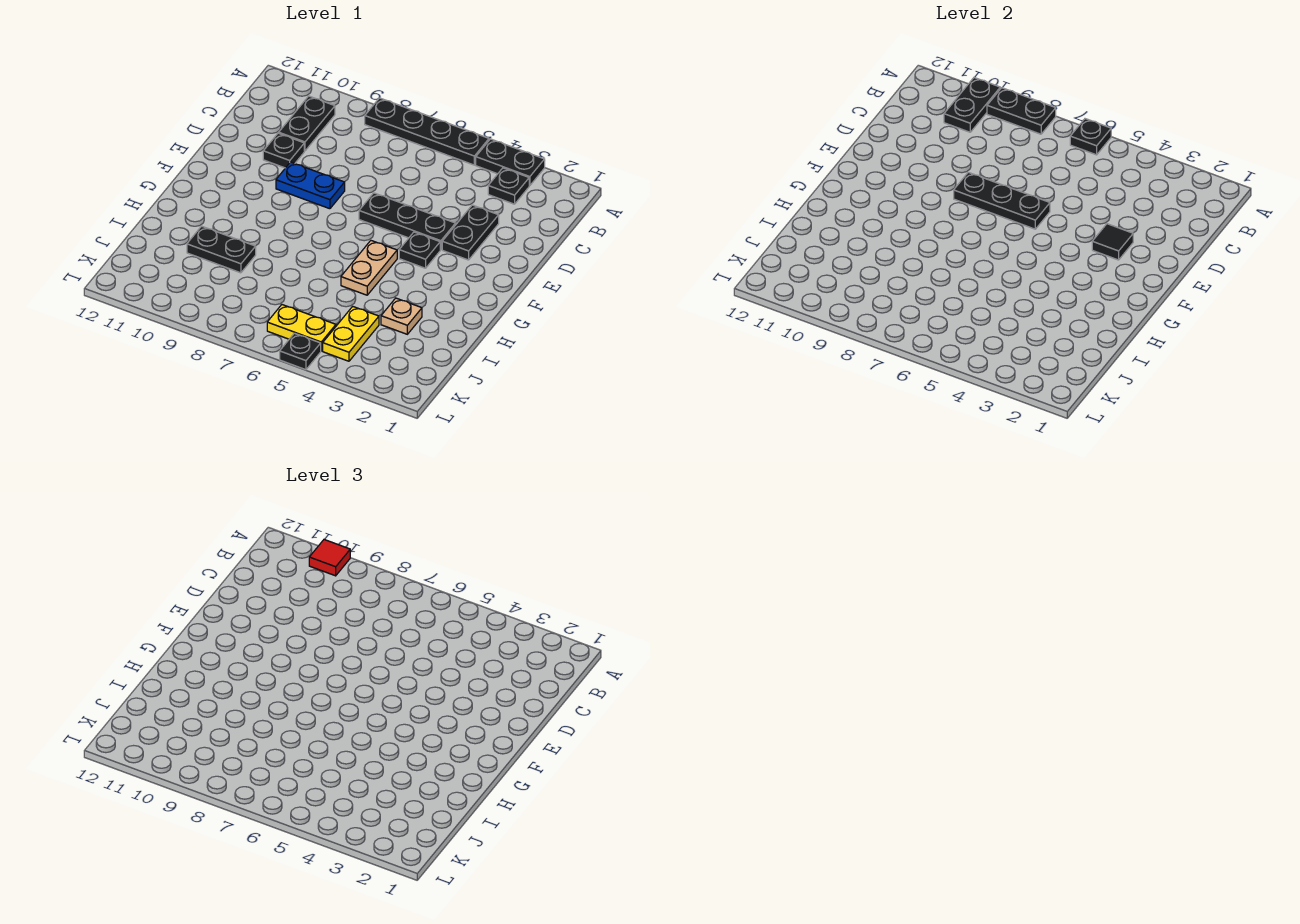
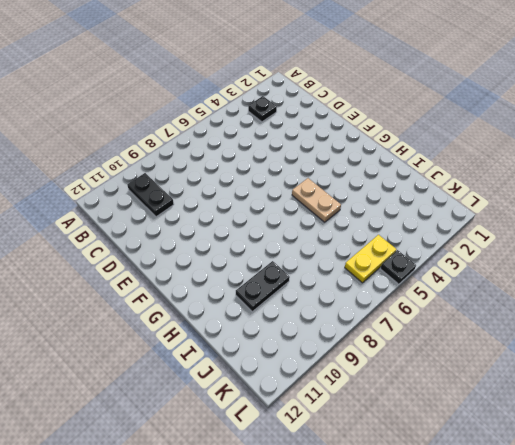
none -> black 1x2 plate [476,139,545,186]
none -> black 1x4 plate [365,98,489,165]
none -> black 1x2 plate [442,205,499,260]

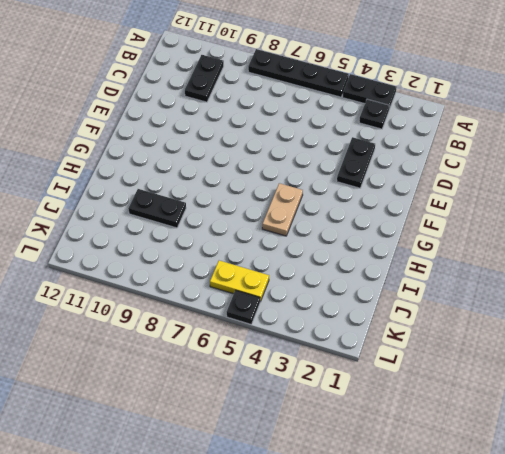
none -> black 1x1 plate [263,133,304,168]
none -> black 1x3 plate [359,193,456,250]
none -> blue 1x2 plate [276,162,345,209]

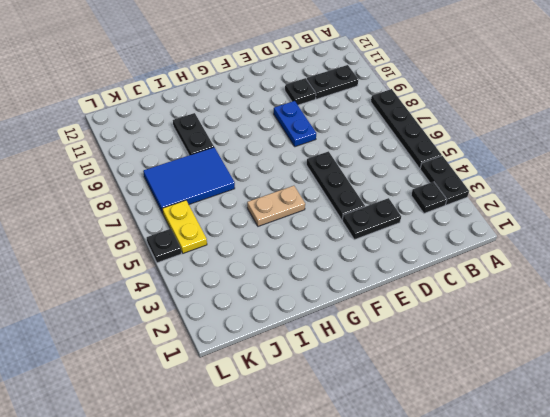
blue 2x3 tile [143,147,235,213] -> none
none -> black 1x1 plate [399,232,440,268]
none -> tan 1x1 plate [381,298,422,334]
none -> yellow 1x2 plate [323,306,379,361]

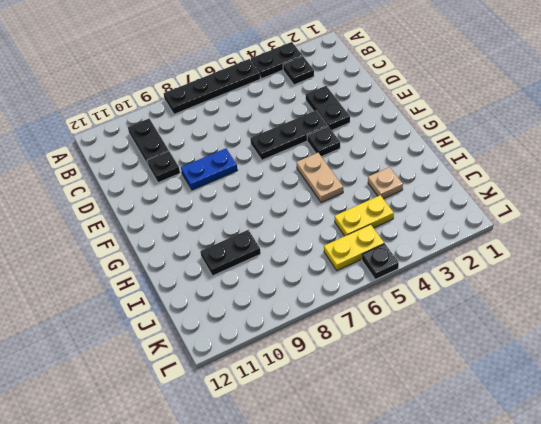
yellow 1x2 plate [335,195,394,236] -> yellow 1x2 plate turned to [323,306,379,361]
none -> black 1x1 plate [1070,119,1111,155]
none -> black 1x2 plate [987,88,1056,134]
none -> black 1x2 plate [944,78,1000,132]

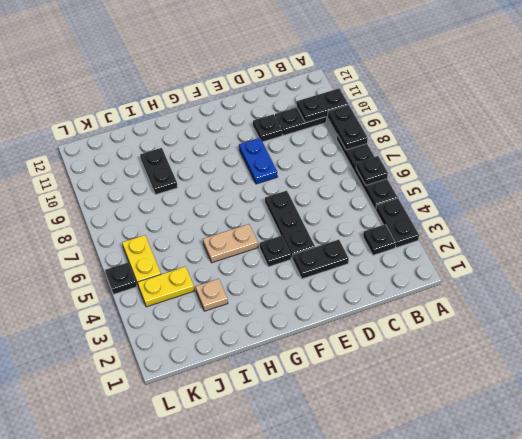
none -> black 1x1 tile [1092,224,1133,260]
none -> black 1x3 plate [954,172,1050,229]
none -> red 1x1 tile [309,540,350,576]

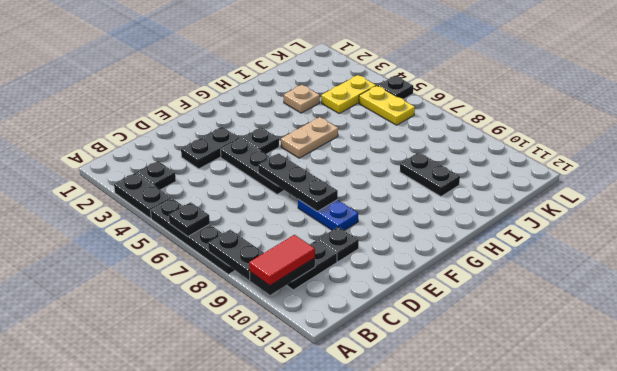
red 1x2 tile [249,235,315,286] -> red 1x1 tile [309,540,350,576]
none -> black 1x1 tile [1092,224,1133,260]

